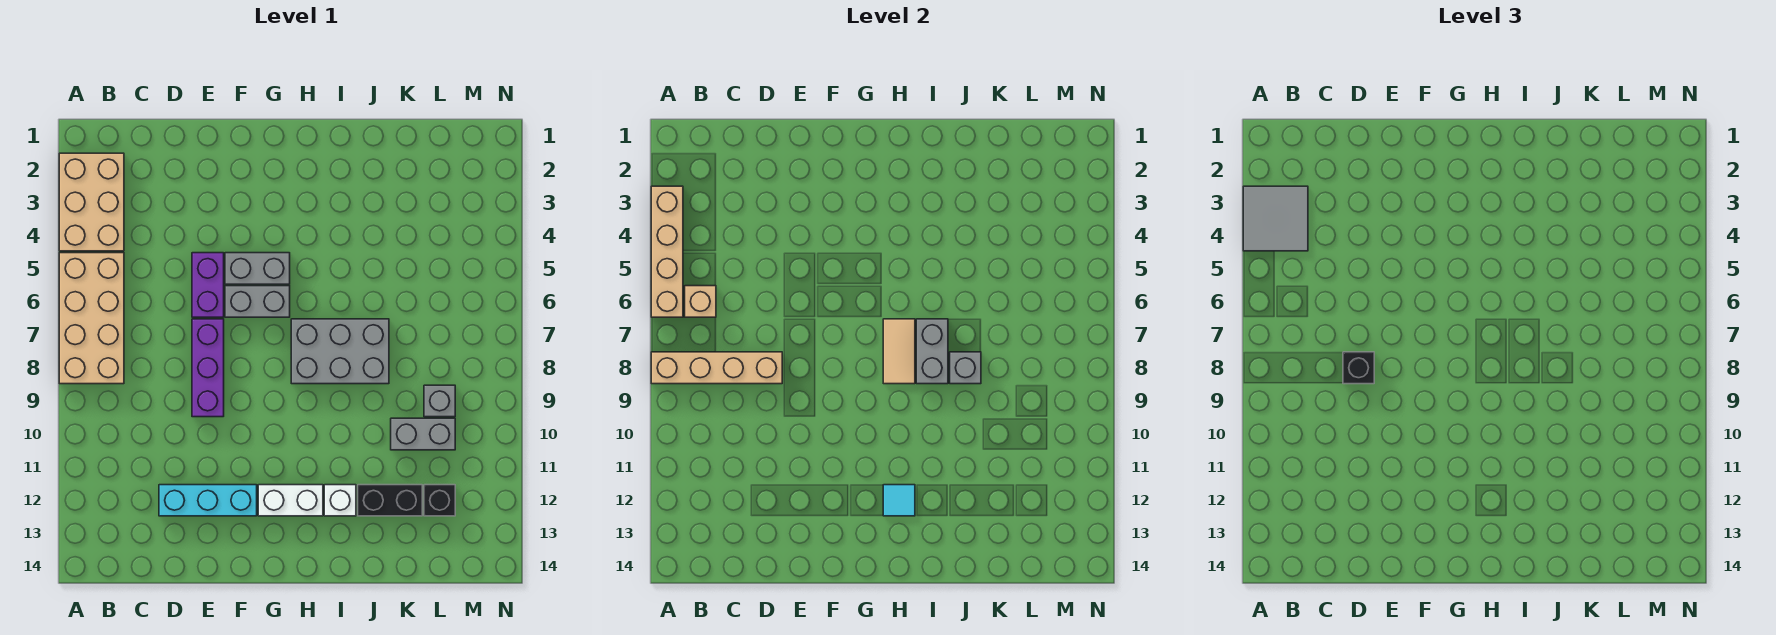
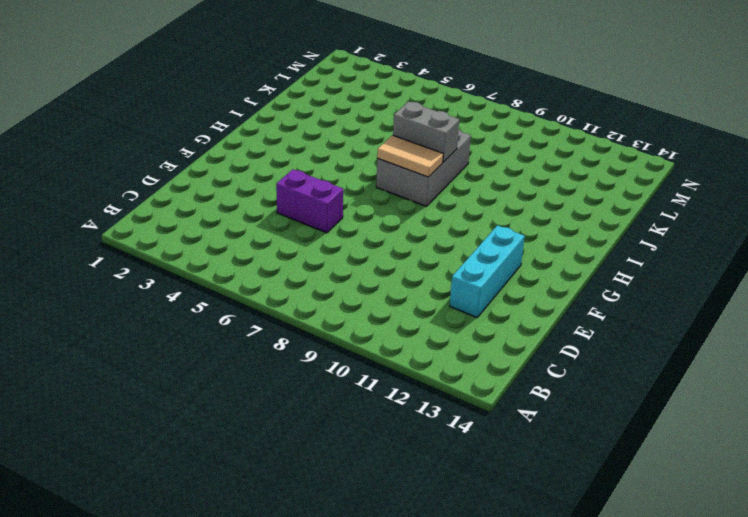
none -> tan 2x3 brick [59,153,124,251]
none -> tan 2x4 brick [59,253,124,384]
none -> purple 1x3 brick [192,319,224,417]

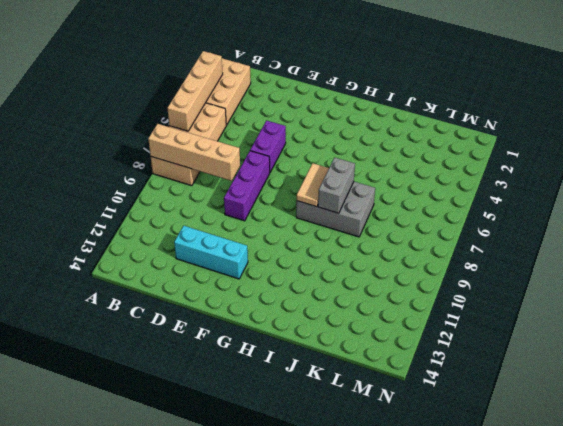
none -> grey 1x2 brick [225,253,290,284]
none -> grey 1x2 brick [225,286,290,317]
none -> white 1x2 brick [258,485,323,516]

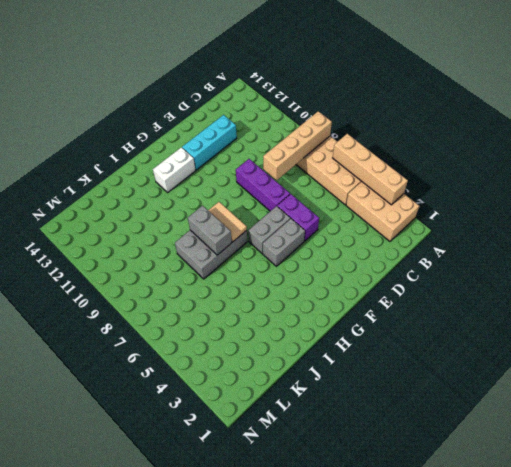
none -> white 1x1 brick [324,485,356,516]
none -> black 1x2 brick [358,485,422,516]
none -> grey 1x2 brick [391,418,455,450]

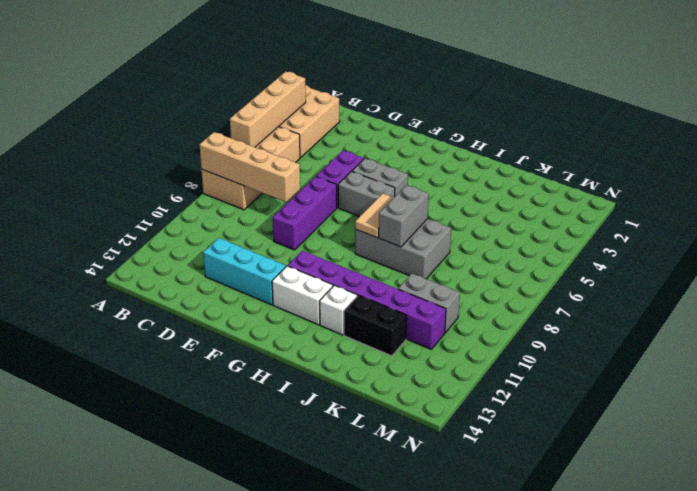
purple 1x6 brick [288,251,446,349] -> none
none -> grey 1x1 brick [424,385,455,417]
none -> black 1x1 brick [424,485,455,516]
none -> tan 1x1 brick [685,286,716,317]

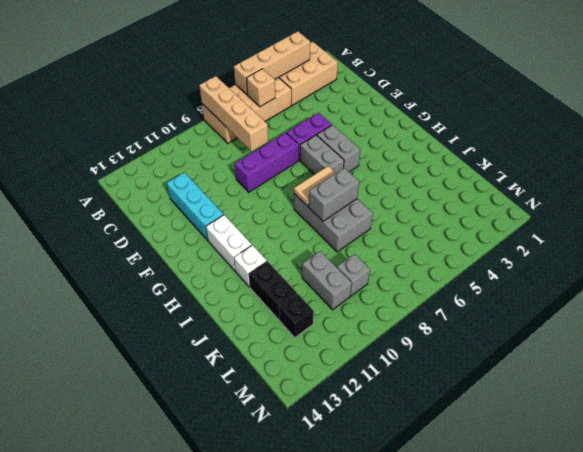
none -> cyan 1x1 tile [883,485,915,516]
none -> grey 1x1 brick [950,352,981,384]
none -> grey 2x2 tile [1243,186,1308,251]

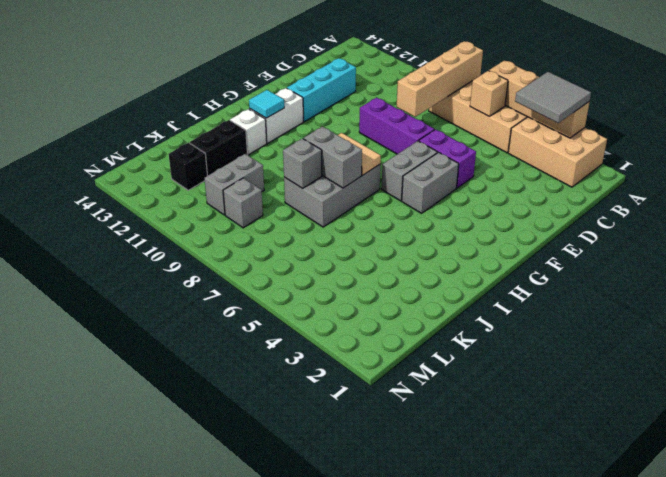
none -> black 1x1 brick [1343,352,1374,384]

